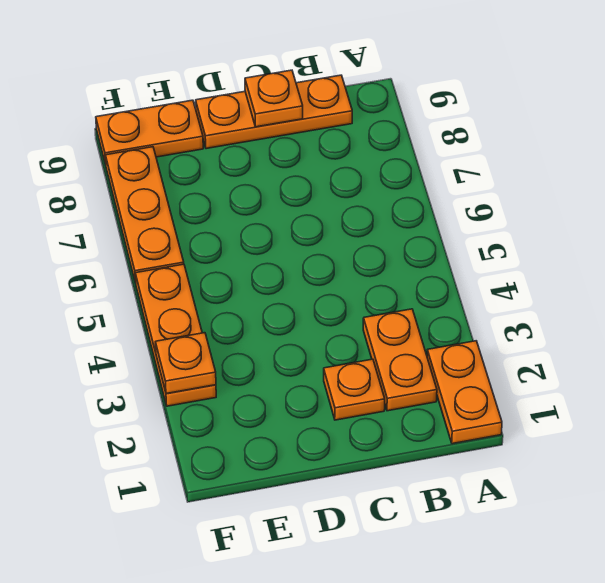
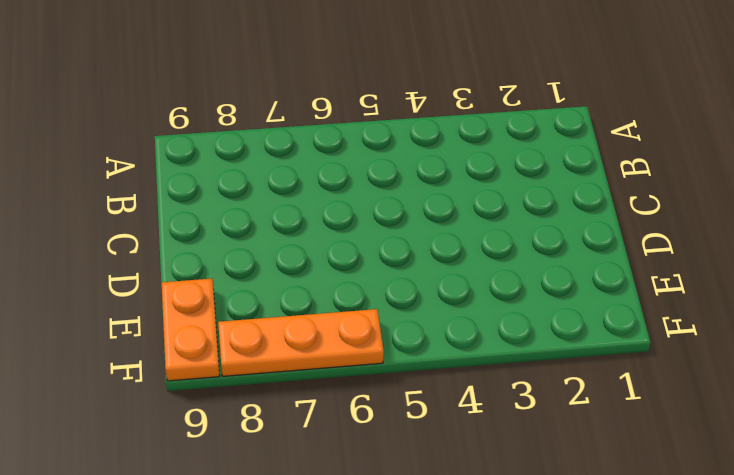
none -> orange 1x2 plate [427,341,502,444]
none -> orange 1x2 plate [363,309,437,411]

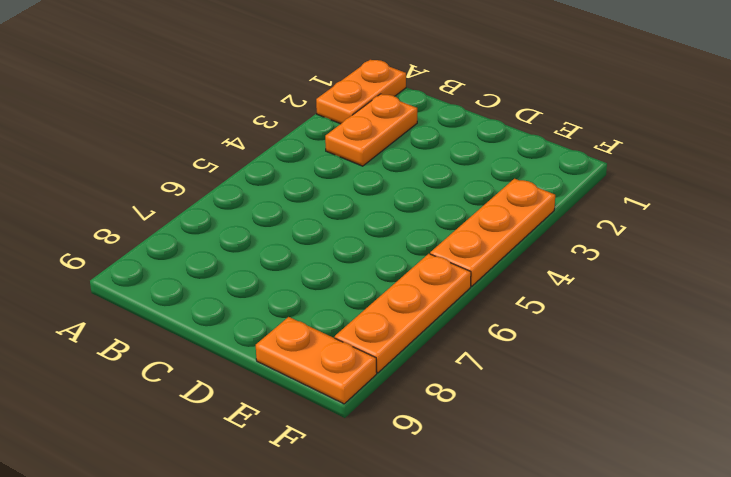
none -> orange 1x3 plate [196,75,352,149]
none -> orange 1x1 plate [324,359,385,420]

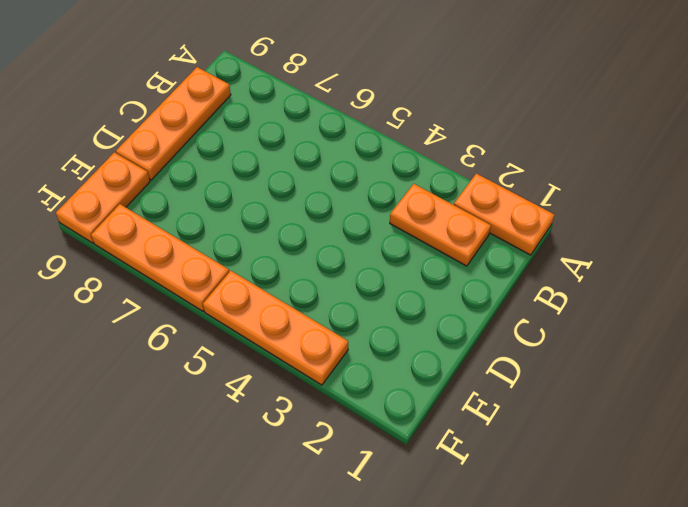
none -> orange 1x1 plate [324,359,385,420]
none -> orange 1x1 plate [245,70,303,127]

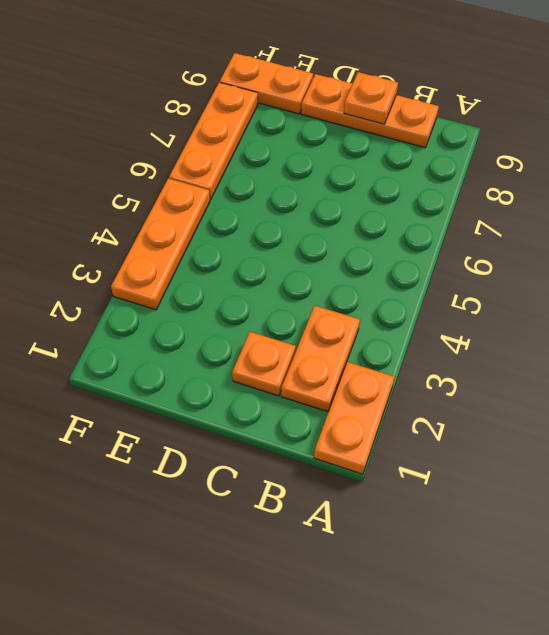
none -> orange 1x1 plate [155,333,216,394]

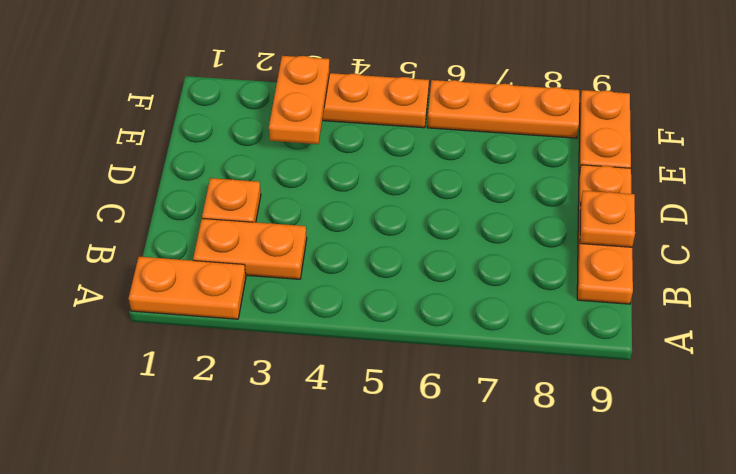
orange 1x2 plate [269,56,330,144] -> orange 1x1 plate [155,333,216,394]

